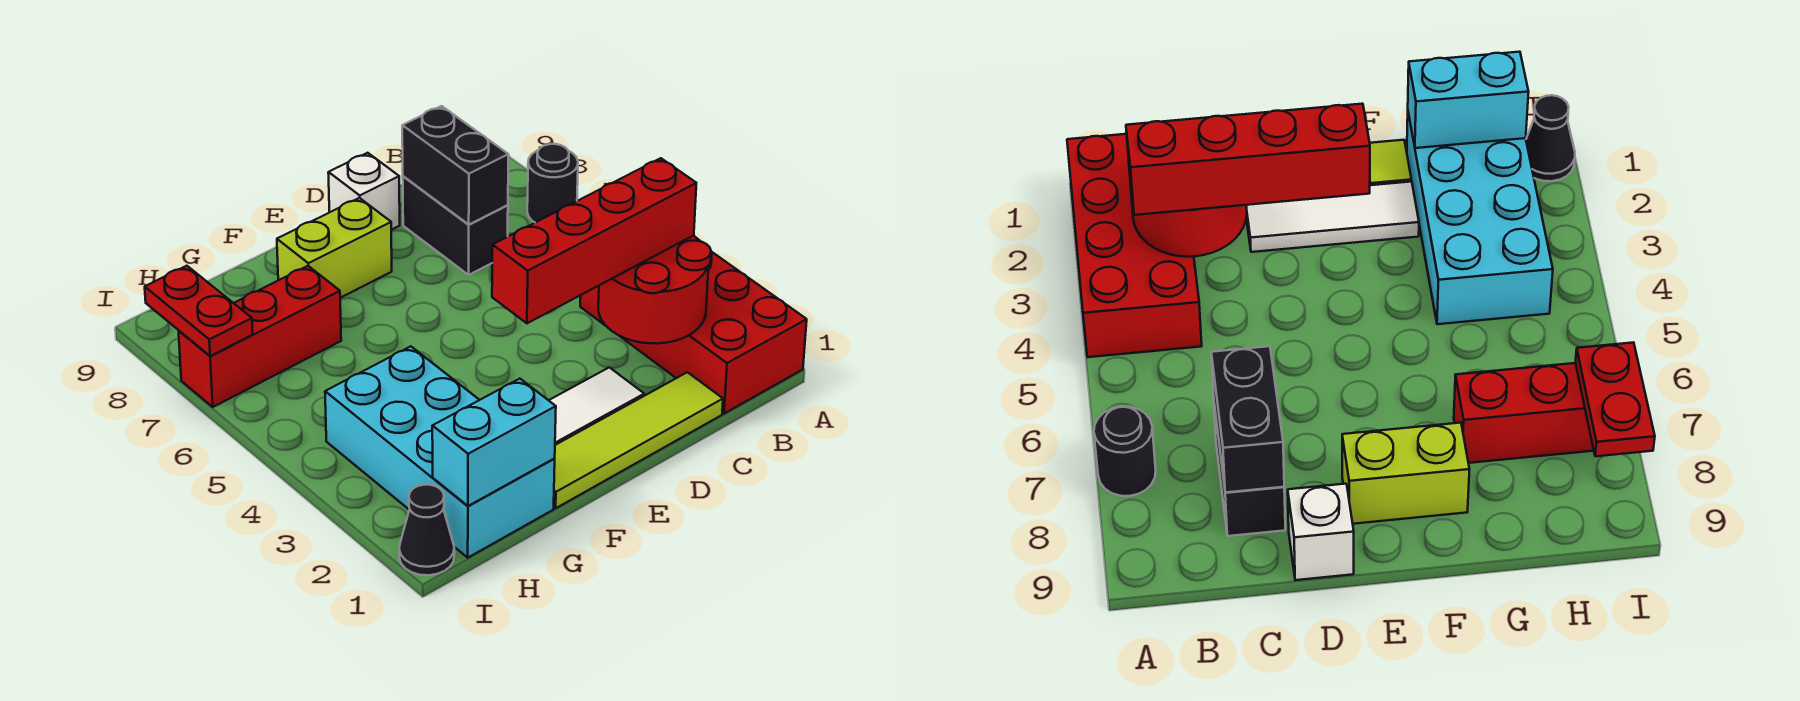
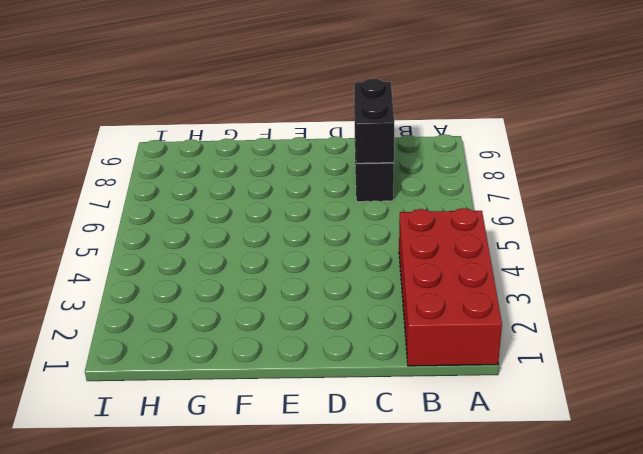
none -> black 1x1 round brick [527,144,578,222]
none -> lime 1x4 tile [554,372,723,508]
none -> white 1x3 tile [549,367,645,445]

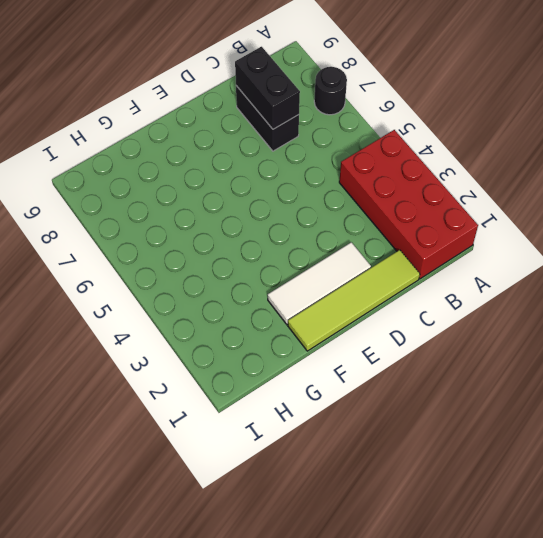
none -> white 1x1 brick [328,153,400,230]
none -> lime 1x2 brick [277,198,392,298]
none -> cyan 2x4 brick [325,346,555,558]

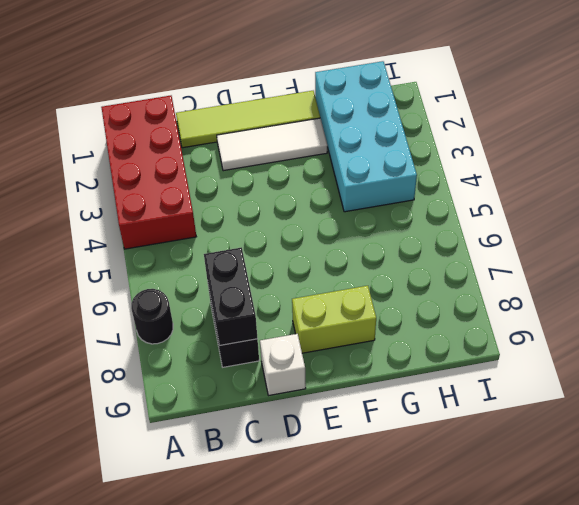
none -> red 1x3 brick [179,266,341,407]
none -> black 1x1 cone [399,485,454,575]
none -> red 2x2 round brick [598,236,711,344]

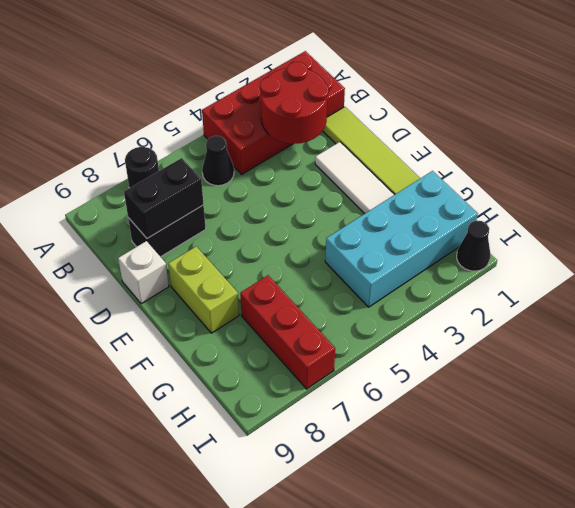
black 1x1 cone [202,136,234,186] -> none
none -> cyan 1x2 brick [432,379,556,506]
none -> red 1x2 plate [145,266,253,356]
none -> red 1x4 brick [492,158,696,323]

